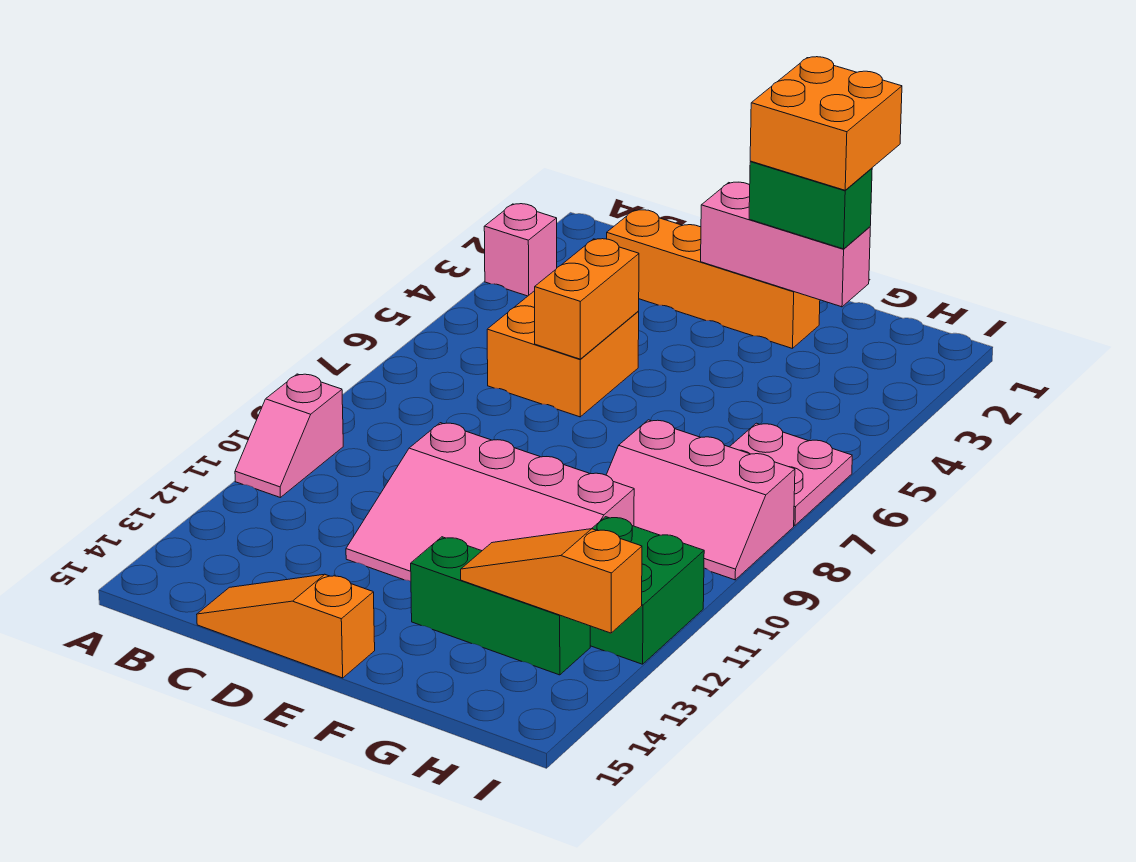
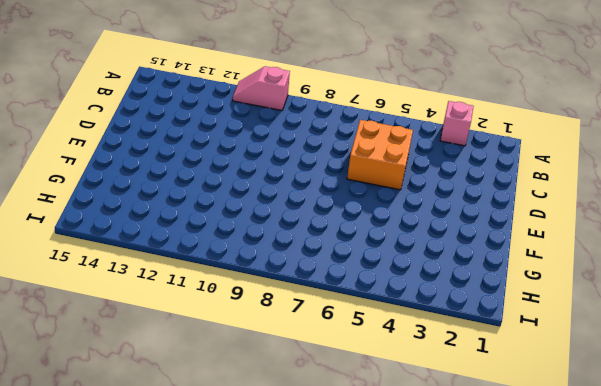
none -> orange 1x4 brick [607,210,820,349]
none -> orange 1x3 slope [197,574,375,678]
none -> pink 3x4 slope [346,423,634,581]

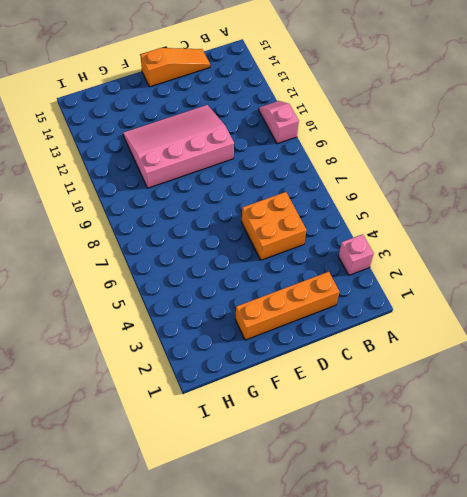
none -> green 1x3 brick [411,537,590,675]
none -> pink 2x3 slope [606,420,795,580]
none -> pink 2x2 plate [730,423,852,525]

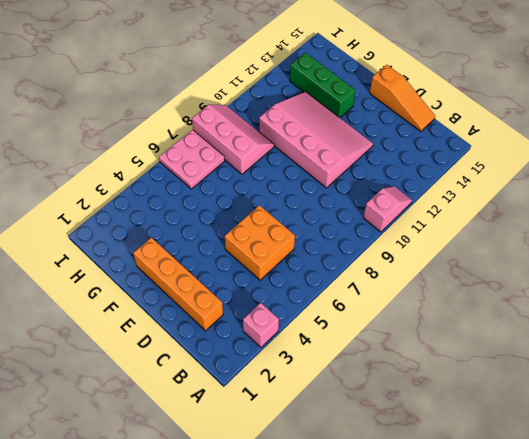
none -> green 2x2 brick [590,517,704,664]
none -> orange 1x2 brick [535,239,639,359]
none -> pink 1x3 brick [701,182,870,307]

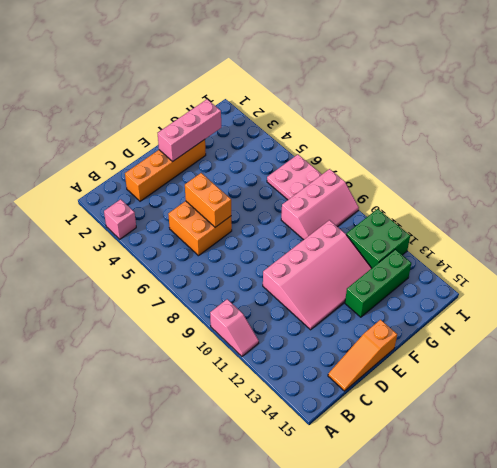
none -> orange 1x3 slope [461,529,642,633]
none -> green 1x2 brick [749,161,872,249]
none -> orange 2x2 brick [750,57,902,190]

